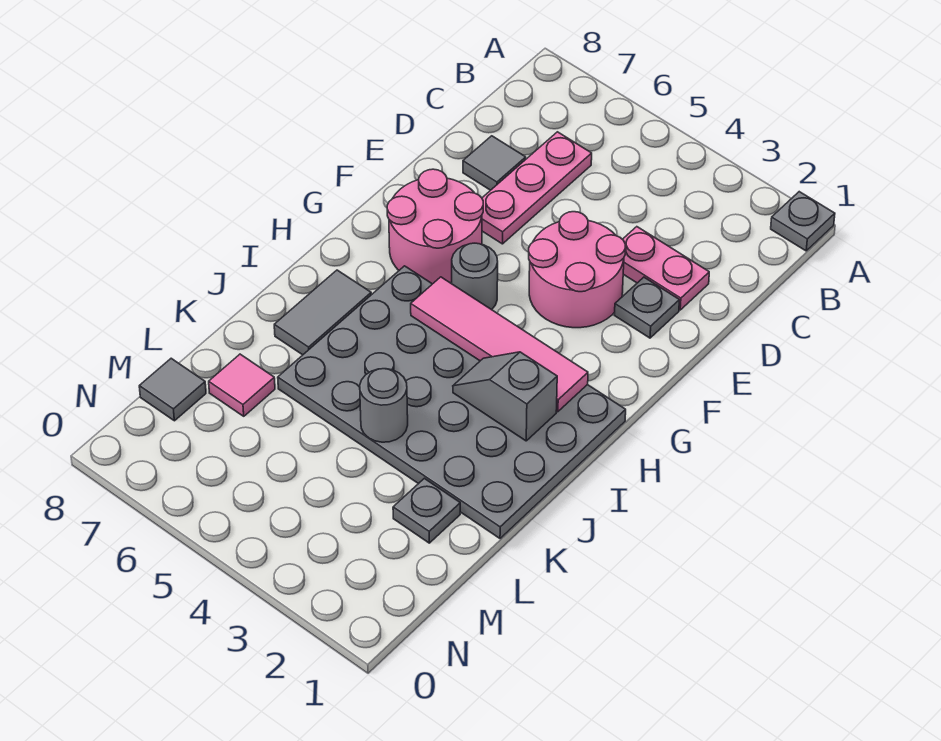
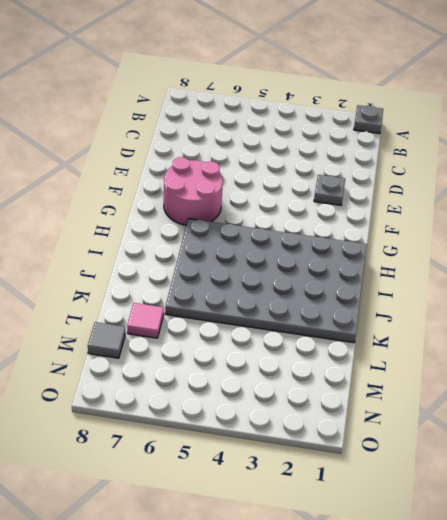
none -> pink 1x3 plate [482,132,592,244]
none -> pink 1x2 plate [623,227,709,310]
none -> grey 1x1 tile [463,136,526,190]

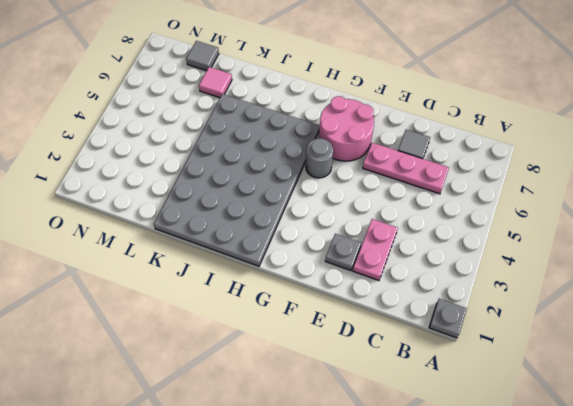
none -> pink 2x2 round brick [529,212,625,328]
none -> grey 1x2 tile [274,270,371,355]
none -> grey 1x1 plate [393,478,460,543]

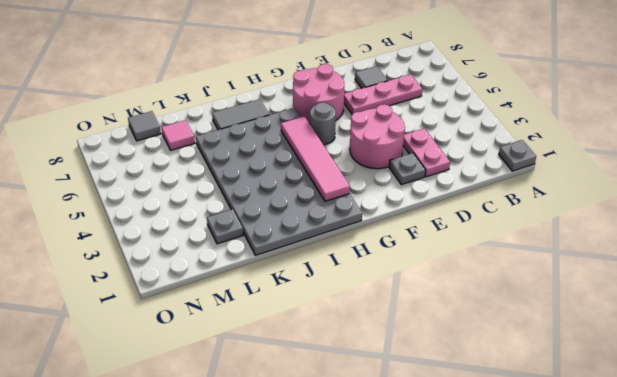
none -> grey 1x2 slope [453,352,557,441]
none -> grey 1x1 round brick [360,369,408,442]

